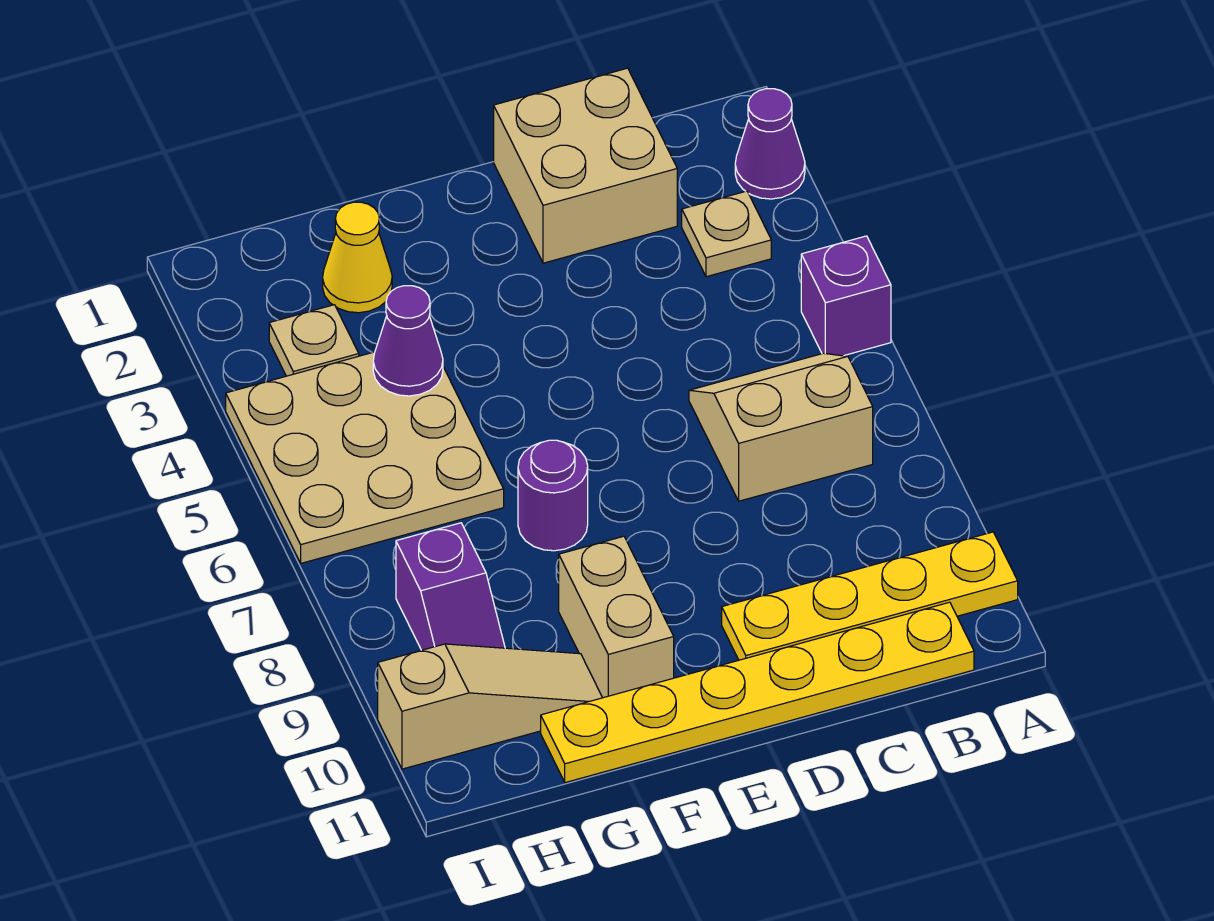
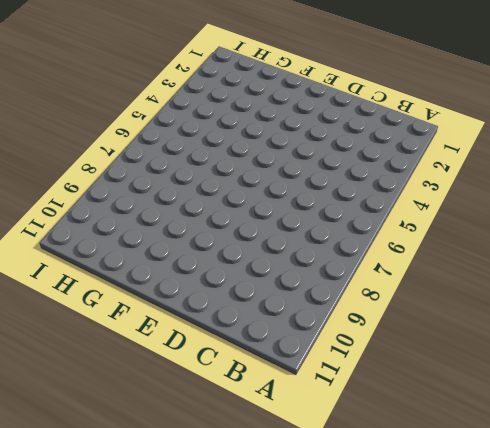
none -> purple 1x1 cone [735,89,805,199]
none -> purple 1x1 brick [801,236,891,356]
none -> yellow 1x4 plate [722,532,1018,660]

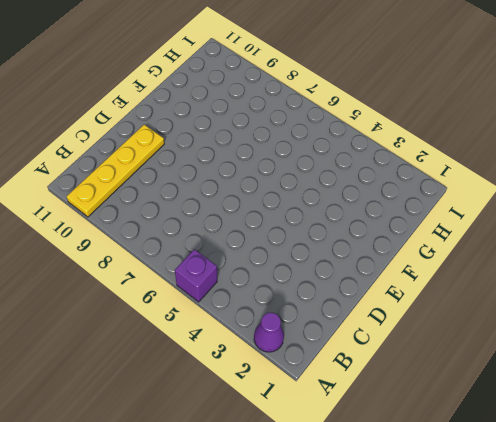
none -> tan 1x1 plate [682,191,771,277]
none -> tan 2x2 slope [689,353,873,501]
none -> yellow 1x6 plate [541,602,974,783]

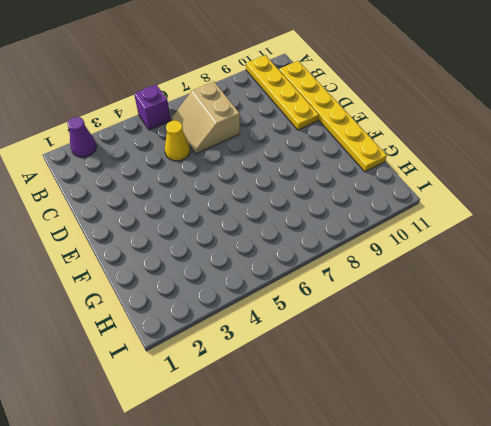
yellow 1x1 cone [165,120,190,161] -> yellow 1x1 cone moved to [323,202,392,313]
none -> tan 1x1 plate [682,191,771,277]
none -> tan 2x2 brick [494,68,677,263]
none -> purple 1x1 round brick [518,440,588,551]

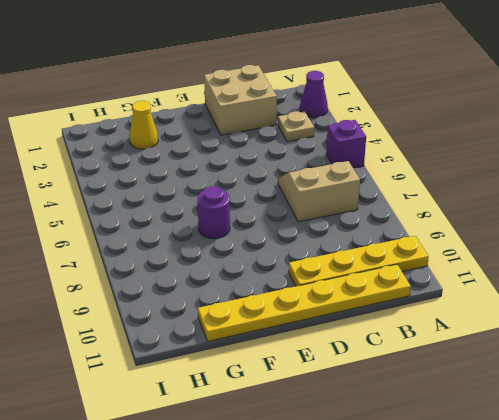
none -> tan 1x2 brick [559,536,674,698]
none -> tan 3x3 plate [226,352,504,563]
none -> tan 1x3 slope [378,644,602,769]

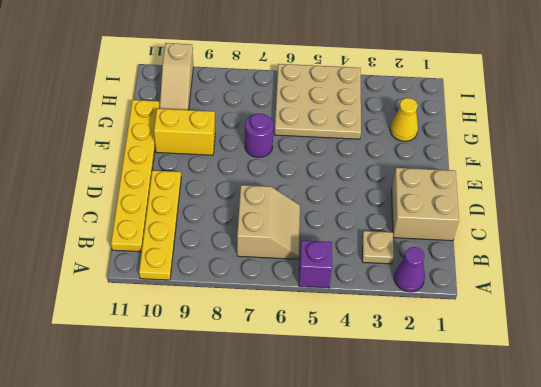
yellow 1x2 brick [154,109,215,155] -> tan 1x2 brick [559,536,674,698]
none -> tan 1x1 plate [269,305,359,376]
none -> purple 1x2 slope [396,523,505,650]
none -> purple 1x1 cone [373,286,443,396]

